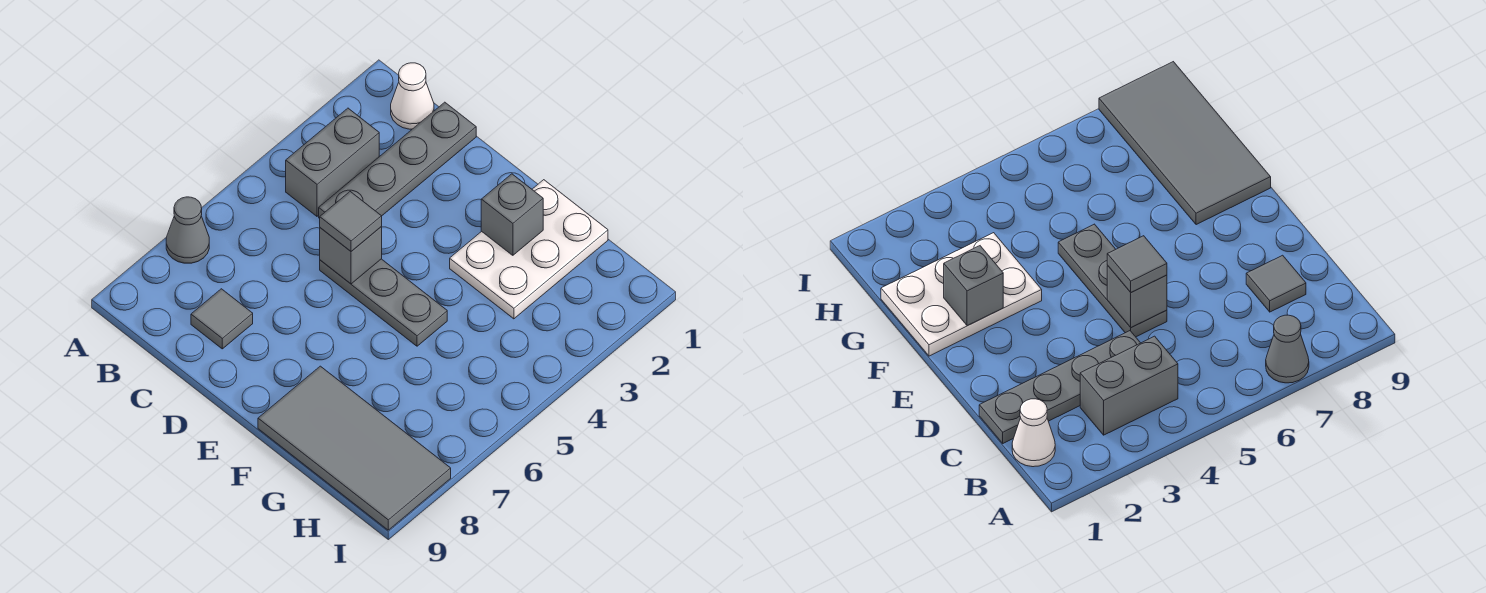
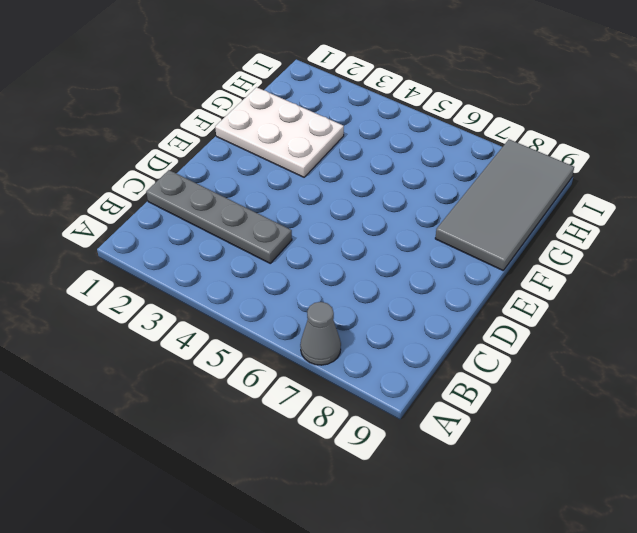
none -> white 1x1 cone [391,63,434,129]
none -> grey 1x2 brick [286,108,379,216]

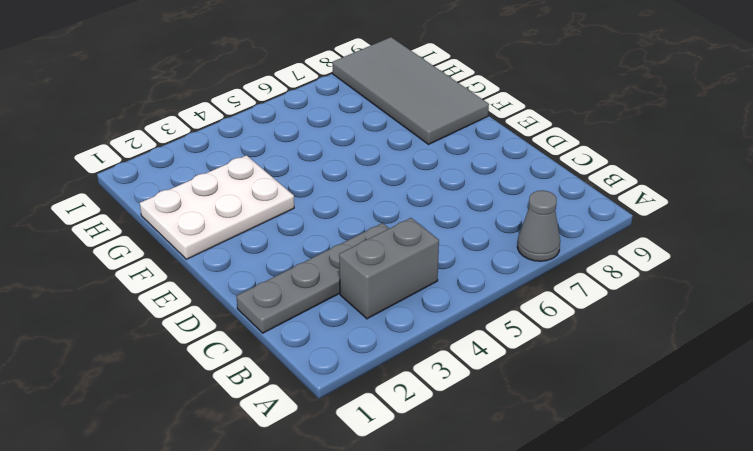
none -> white 1x1 cone [391,63,434,129]
none -> grey 1x1 tile [191,289,253,349]

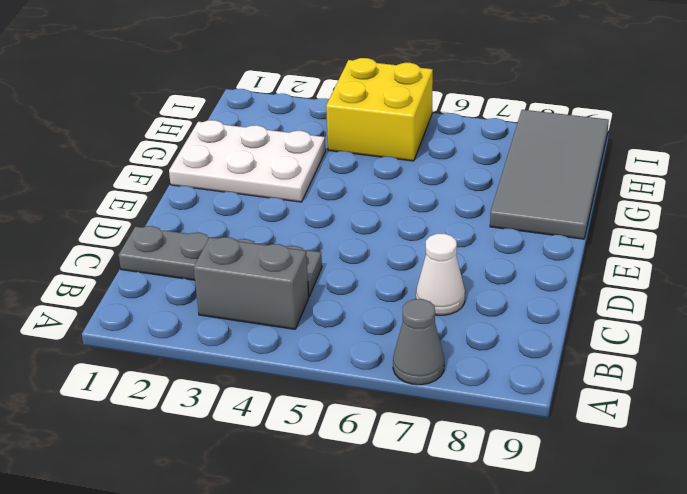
white 1x1 cone [416,234,465,315] -> white 1x1 cone moved to [391,63,434,129]
yellow 2x2 brick [326,58,433,161] -> none
none -> grey 1x1 tile [191,289,253,349]
none -> grey 1x3 plate [320,259,447,346]

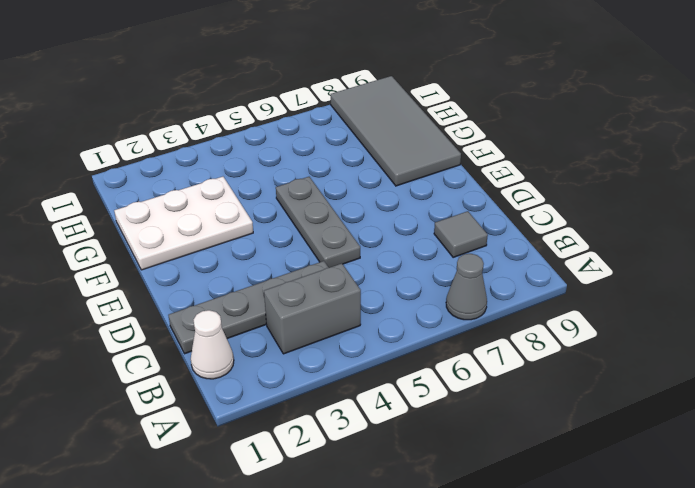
none -> grey 1x1 brick [320,227,382,284]
none -> grey 1x1 brick [481,174,543,255]

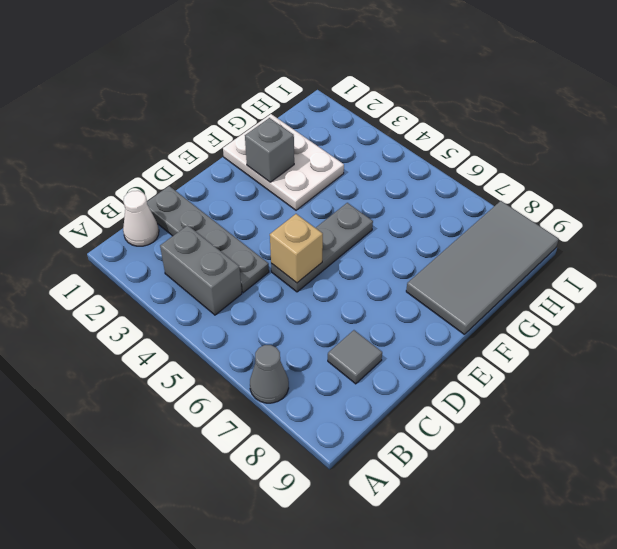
tan 1x1 brick [270,214,323,283] -> grey 1x1 brick [320,227,382,284]
none -> grey 1x1 tile [320,192,382,251]

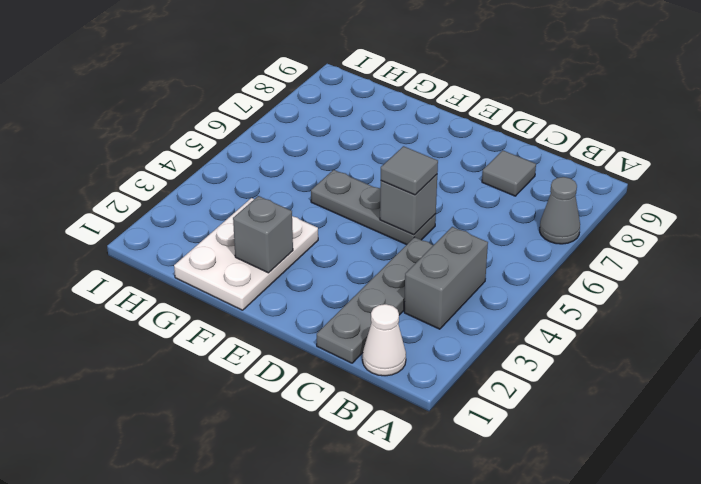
none -> grey 2x4 tile [258,366,451,530]

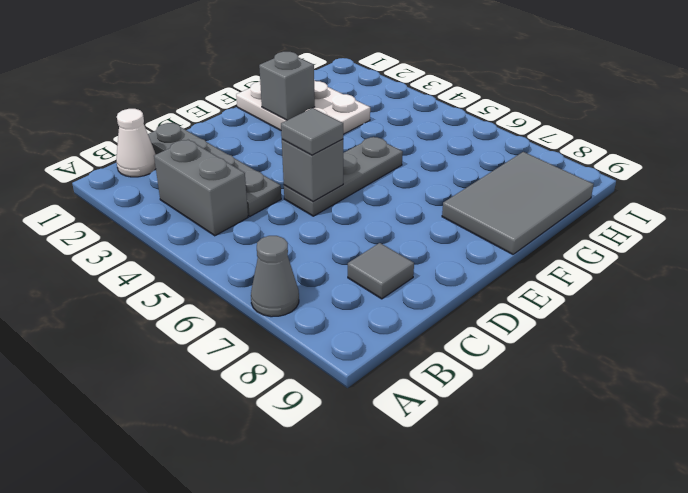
grey 2x3 tile [442,152,594,254] -> grey 2x4 tile [258,366,451,530]

